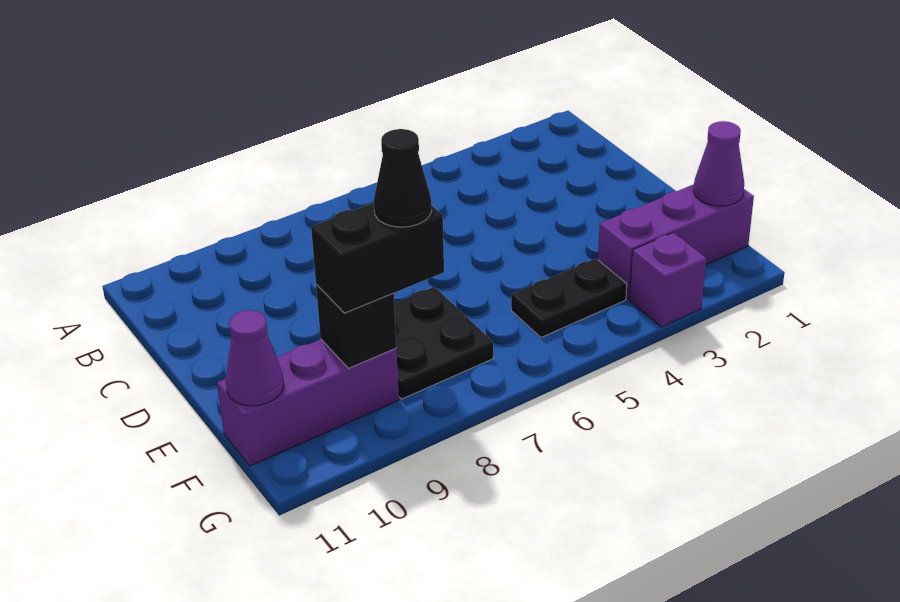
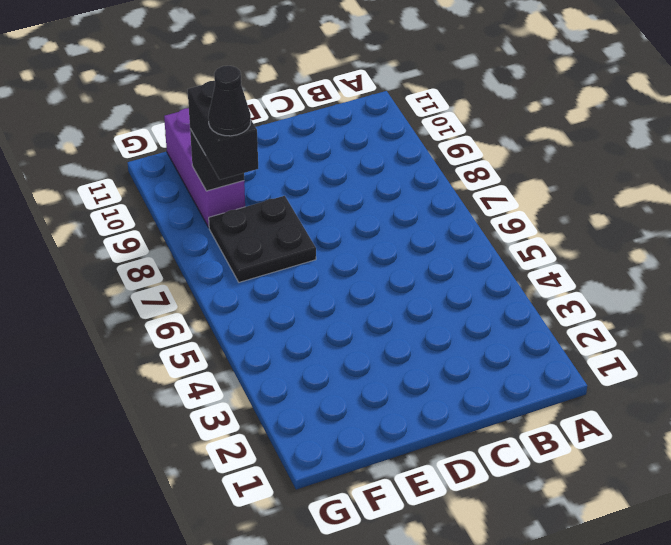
none -> purple 1x3 brick [598,184,754,299]
none -> black 1x2 plate [511,259,627,337]

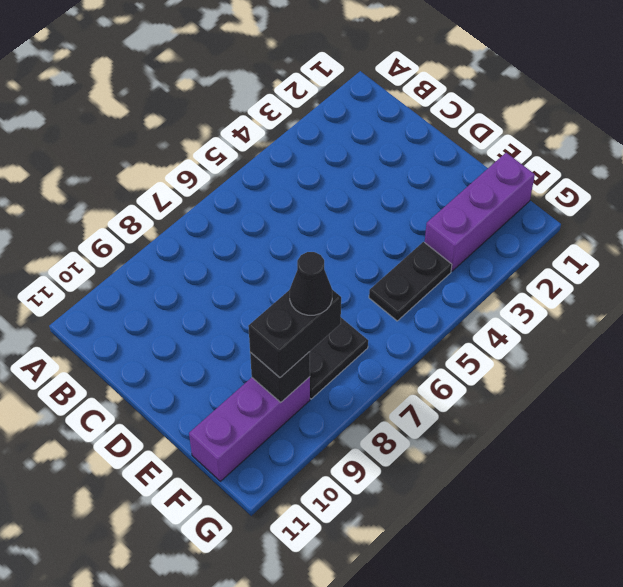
none -> purple 1x1 brick [629,233,706,327]
none -> purple 1x1 cone [693,121,744,206]

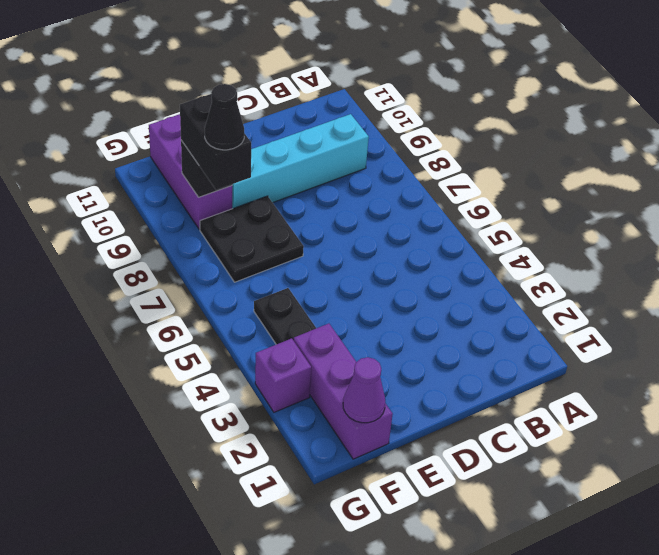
cyan 1x4 brick [232,114,369,209] -> none
none -> purple 1x1 cone [226,310,284,406]

